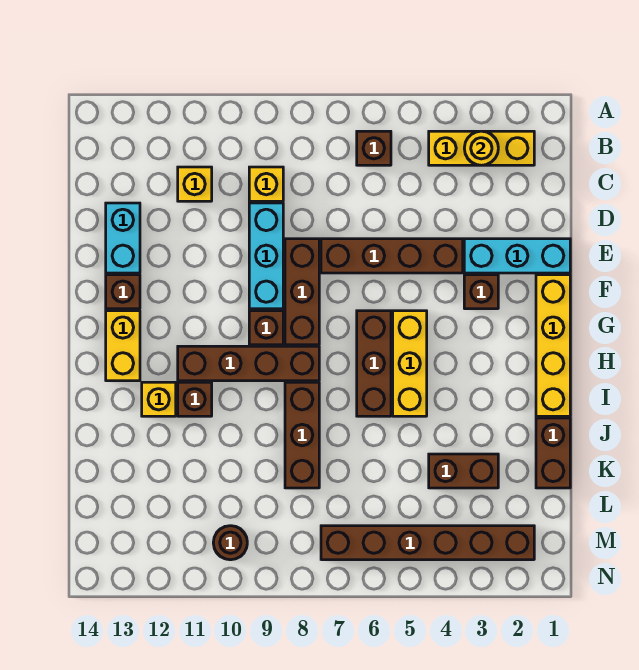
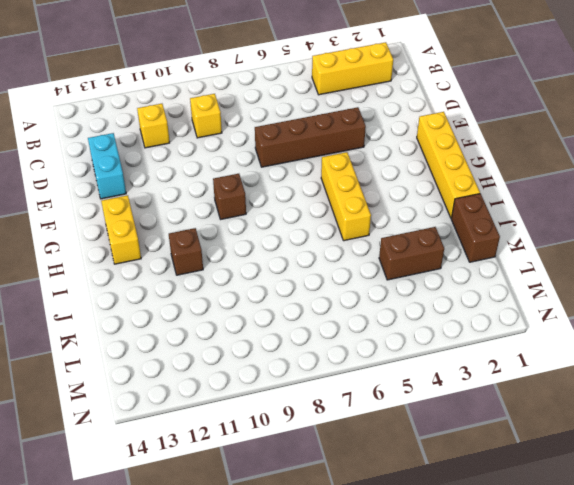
none -> brown 1x1 brick [357,131,391,165]
none -> cyan 1x3 brick [249,203,283,309]
none -> cyan 1x3 brick [464,239,570,273]

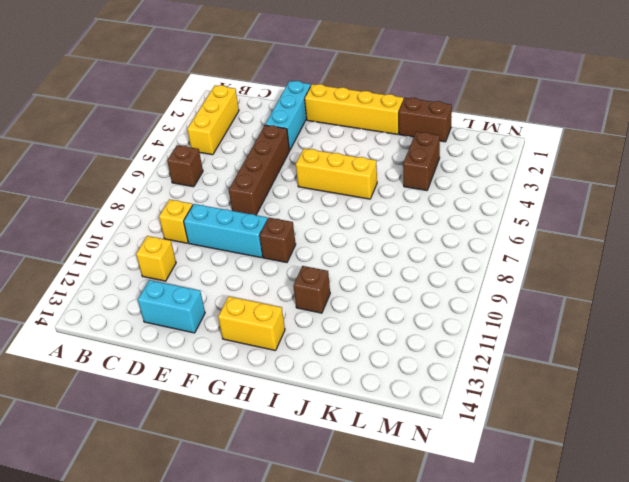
none -> brown 1x3 brick [285,239,319,345]
none -> brown 1x1 brick [464,275,498,309]
none -> brown 1x1 brick [106,275,140,309]

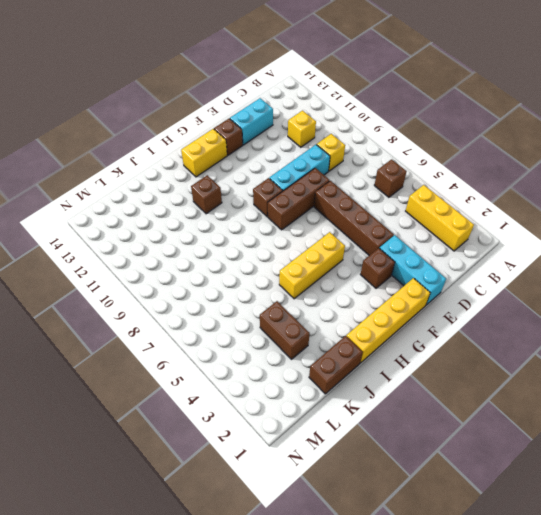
none -> brown 1x3 brick [357,311,391,416]
none -> brown 1x4 brick [178,346,319,381]
none -> brown 1x3 brick [285,382,319,488]

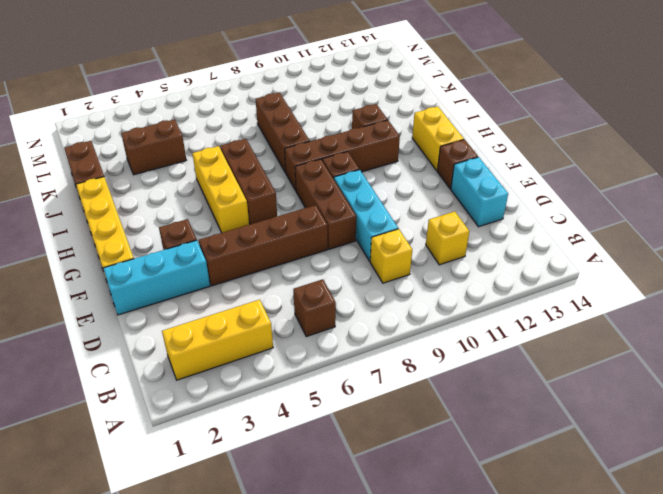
none -> yellow 1x1 brick [142,382,176,416]
none -> brown 1x6 brick [321,526,534,560]
none -> brown 1x1 round brick [213,526,247,560]

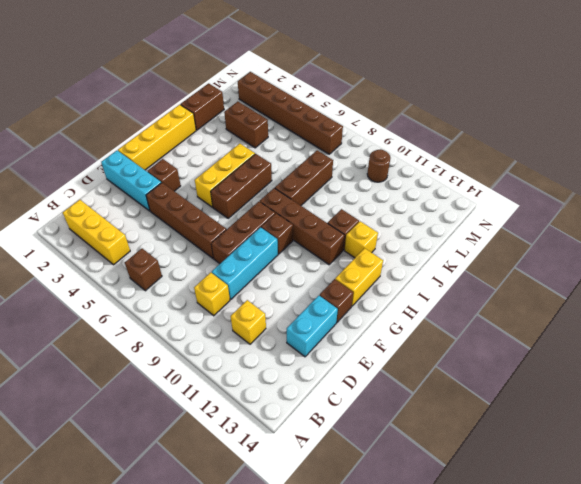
none -> yellow 1x1 round brick [464,131,498,165]

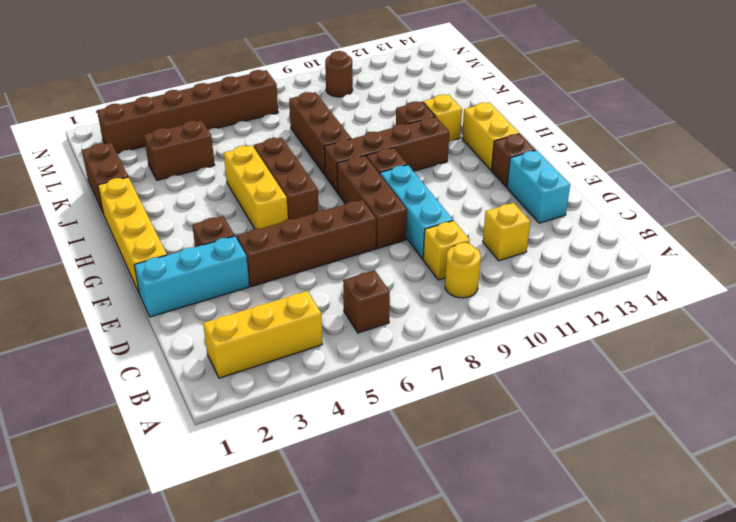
yellow 1x1 round brick [445,243,481,298] -> yellow 1x1 round brick moved to [464,131,498,165]

